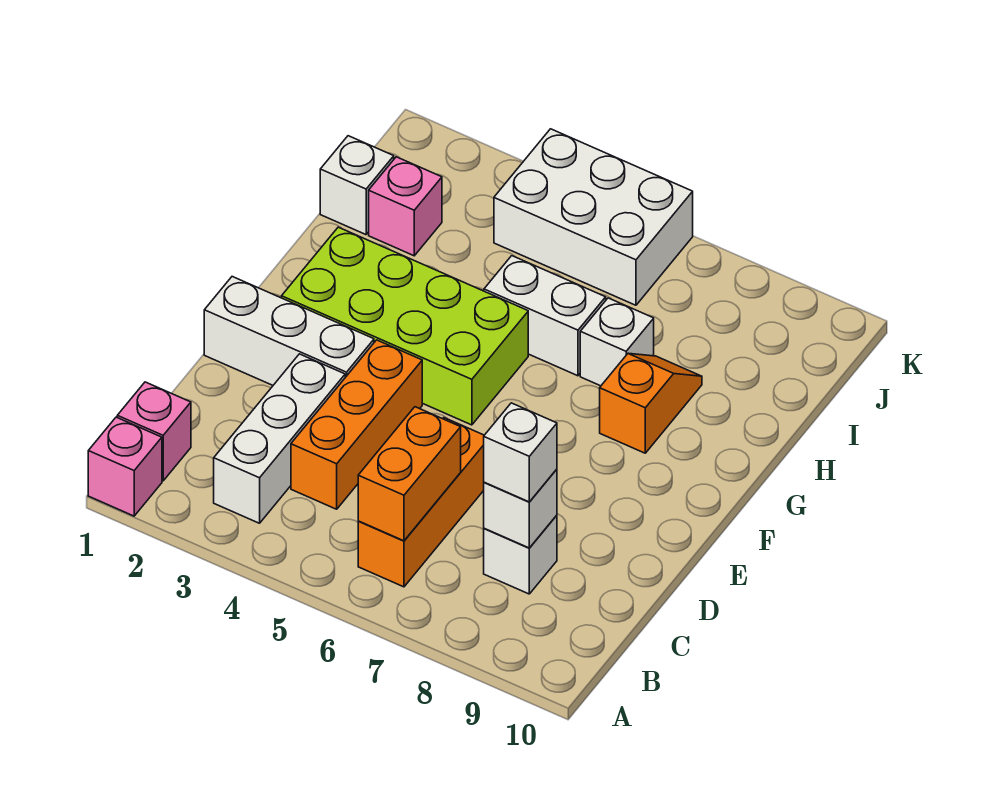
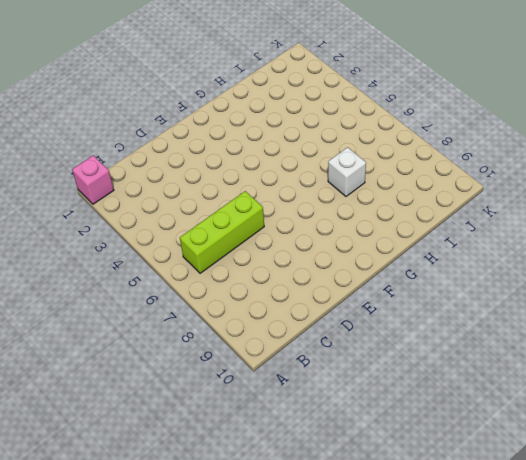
lime 1x3 brick [180,191,264,273] -> orange 1x3 brick [358,418,484,587]
none -> pink 1x1 brick [117,382,191,481]
none -> white 1x3 brick [214,354,345,523]
none -> orange 1x3 brick [291,340,422,509]

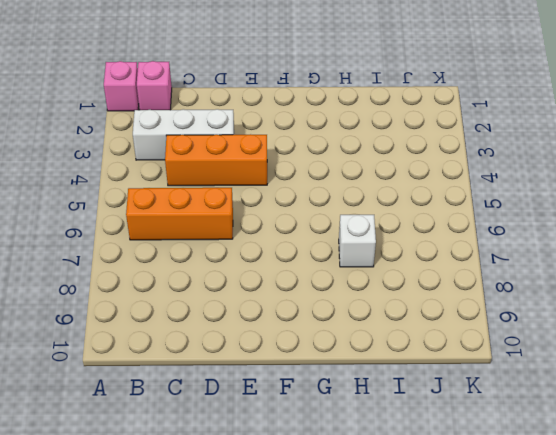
none -> white 1x1 brick [484,515,557,594]
none -> white 1x3 brick [204,277,374,385]
none -> lime 2x4 brick [282,227,528,425]

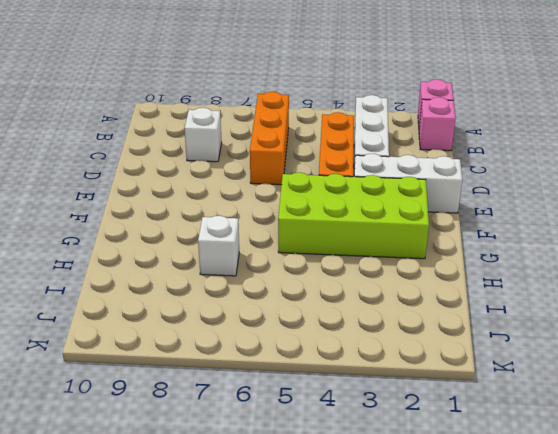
none -> orange 1x2 slope [600,353,702,453]
none -> white 1x2 brick [484,256,606,376]
none -> white 1x1 brick [320,136,394,235]

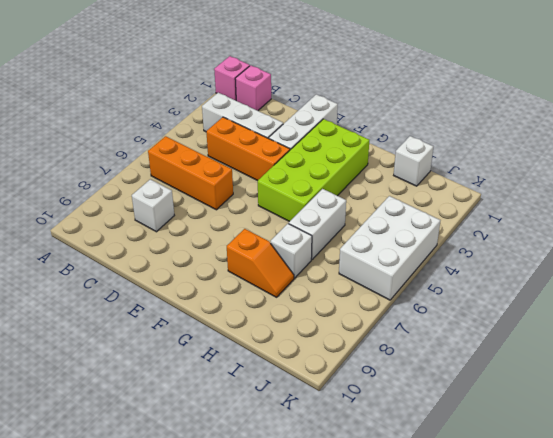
none -> pink 1x1 brick [369,157,442,256]
none -> orange 1x2 brick [358,407,461,541]
none -> white 1x1 brick [484,469,557,548]

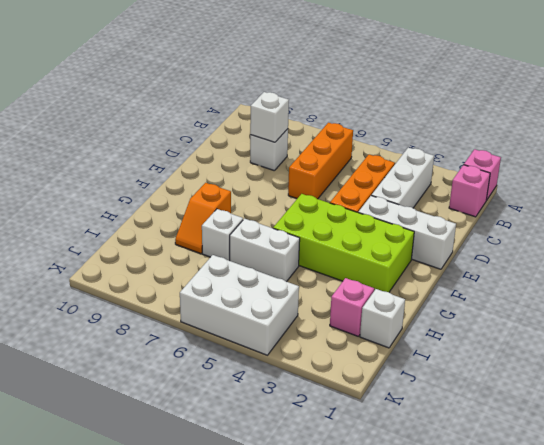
none -> orange 1x2 brick [358,407,461,541]
none -> white 1x1 brick [484,403,557,502]

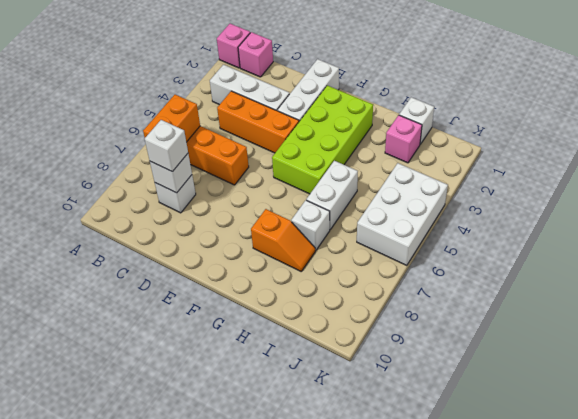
orange 1x2 brick [143,95,200,142] -> orange 1x2 brick turned to [358,407,461,541]

